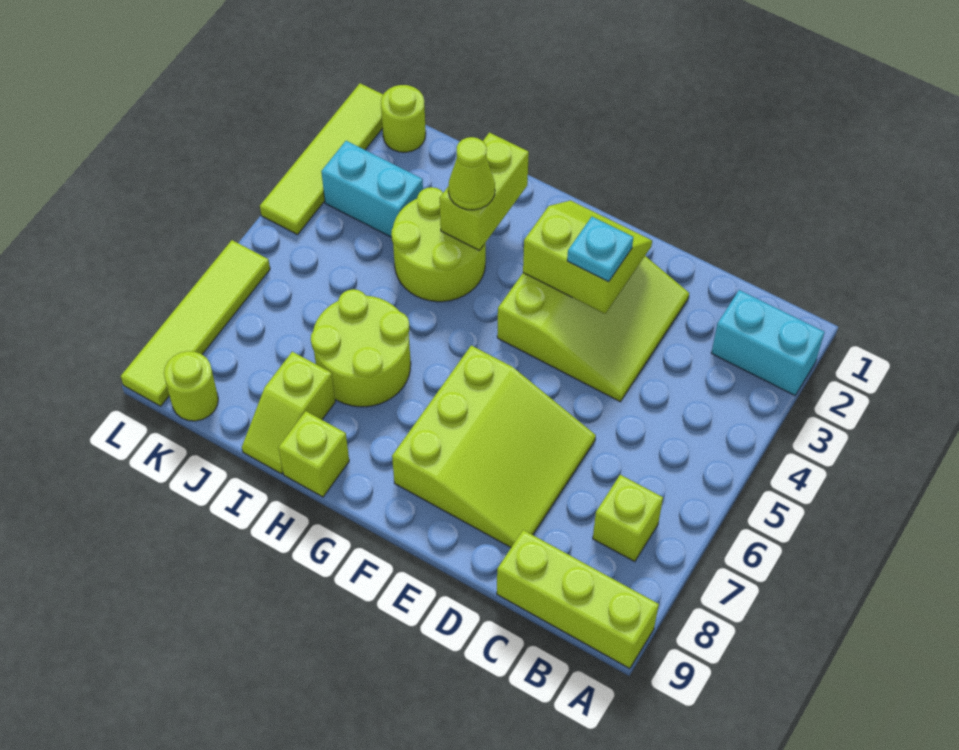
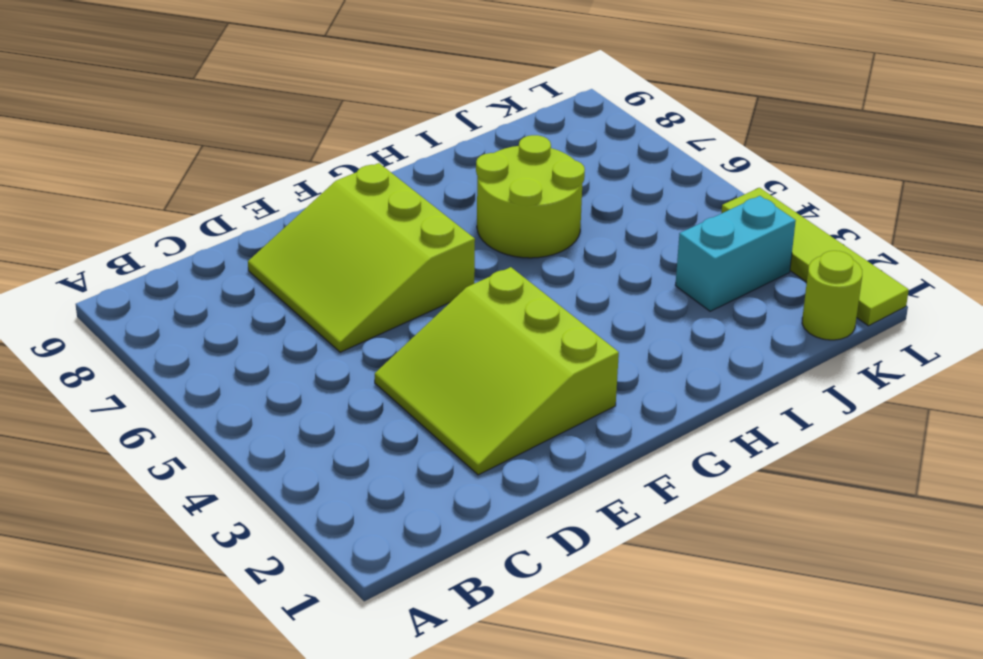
none -> cyan 1x2 brick [711,290,824,395]
none -> lime 1x3 brick [497,530,659,669]
none -> lime 1x1 brick [593,475,663,562]

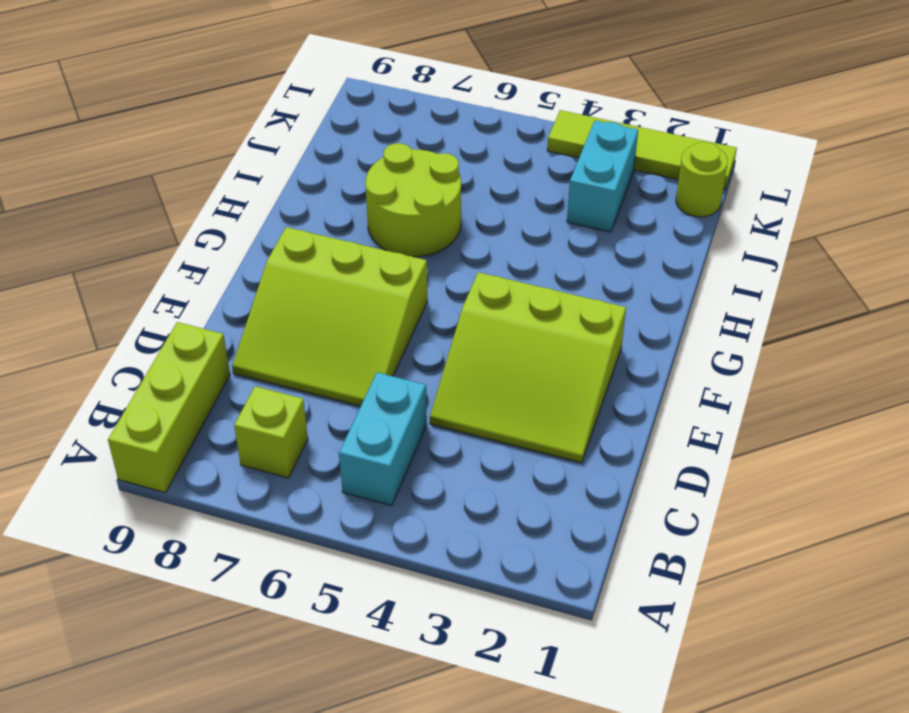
cyan 1x2 brick [339,372,427,506] -> cyan 1x2 brick moved to [711,290,824,395]
none -> lime 2x2 round brick [391,187,486,302]
none -> lime 1x1 brick [278,411,349,497]
none -> lime 1x2 slope [242,352,335,474]

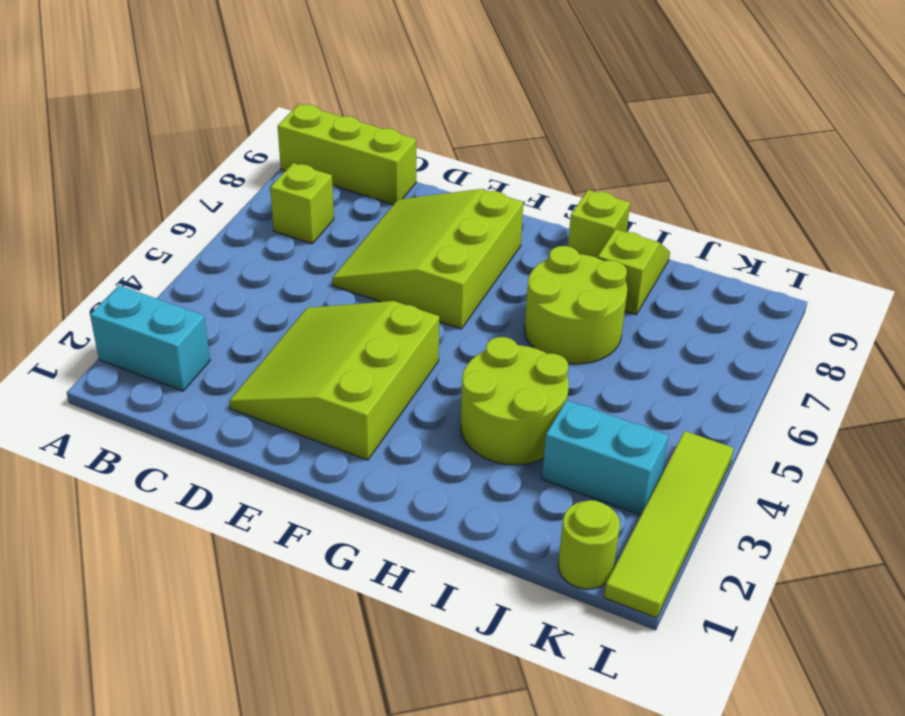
none -> lime 1x1 round brick [164,351,218,421]
none -> lime 1x4 tile [121,240,270,406]
none -> lime 2x2 slope [523,200,652,314]

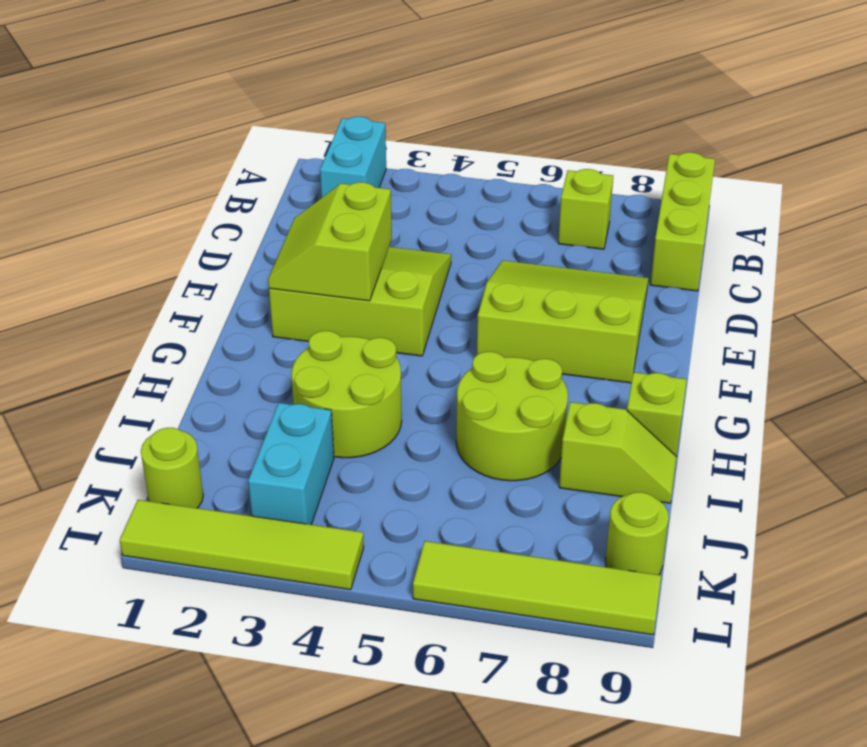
none -> lime 1x2 brick [440,133,529,251]
none -> cyan 1x1 plate [567,217,633,282]
none -> lime 1x1 cone [448,137,495,210]

